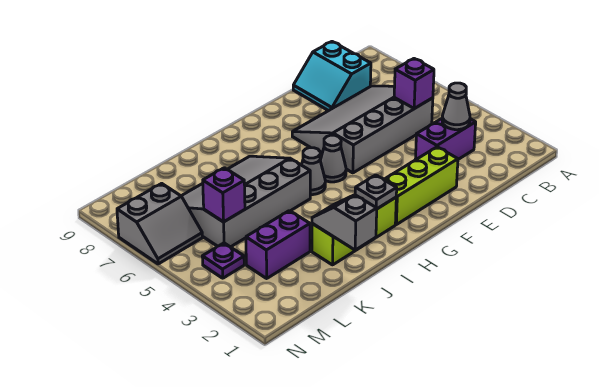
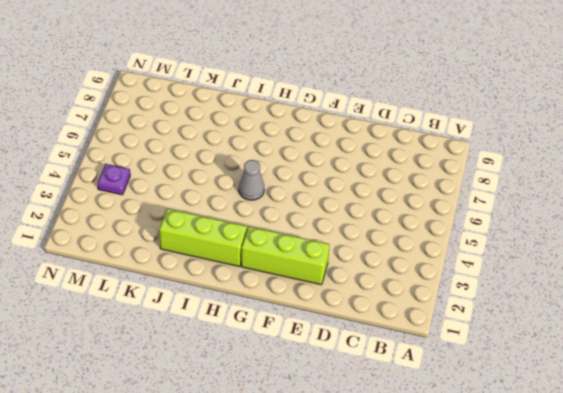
none -> purple 1x2 brick [415,119,476,160]
none -> grey 3x4 slope [292,86,433,173]
none -> cyan 2x2 slope [293,42,371,111]

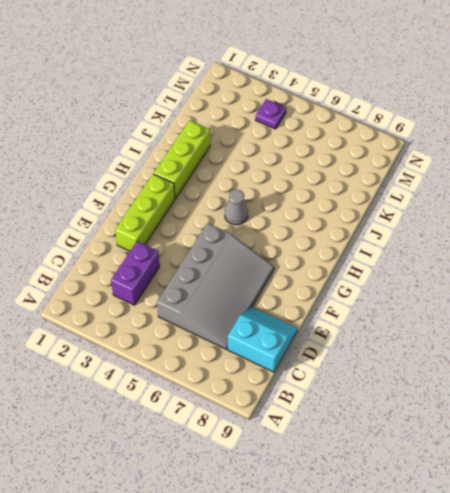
none -> grey 1x1 cone [320,135,346,182]
none -> grey 3x4 slope [182,156,310,247]
none -> purple 1x2 brick [246,211,310,278]

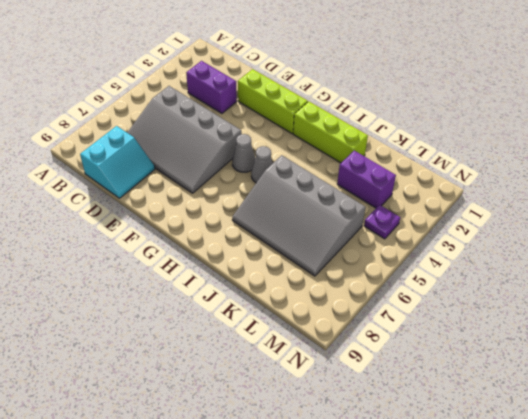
none -> grey 2x2 slope [117,183,203,264]
none -> grey 1x1 cone [442,83,470,130]
none -> purple 1x1 brick [394,59,434,109]

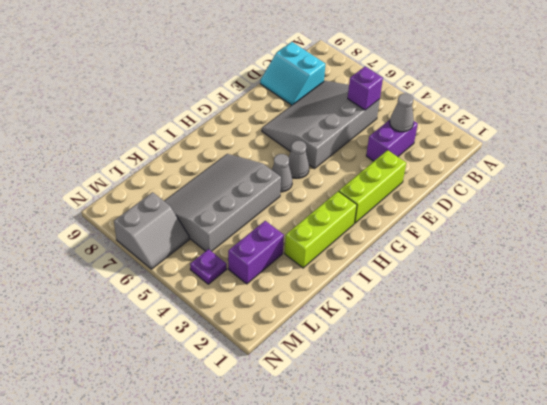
none -> grey 1x1 plate [355,175,397,209]
none -> grey 1x2 slope [312,195,377,250]
none -> purple 1x1 brick [203,168,245,222]

